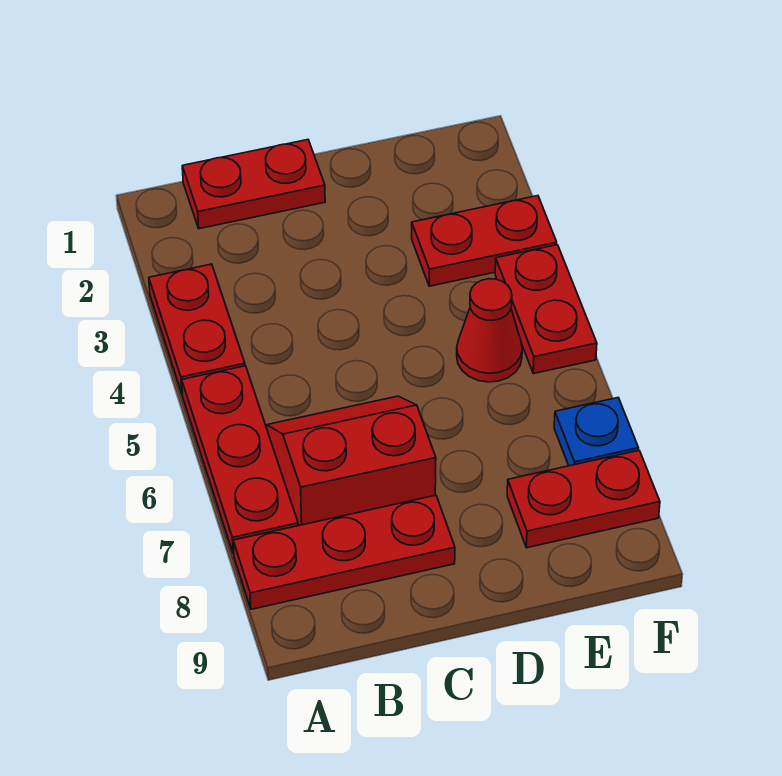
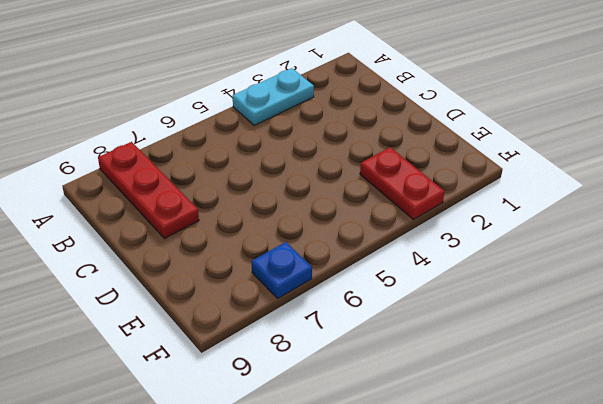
cyan 1x2 plate [233,68,314,125] -> red 1x2 plate [149,264,245,393]
none -> red 1x3 plate [182,366,298,554]
none -> red 1x2 plate [182,140,325,229]

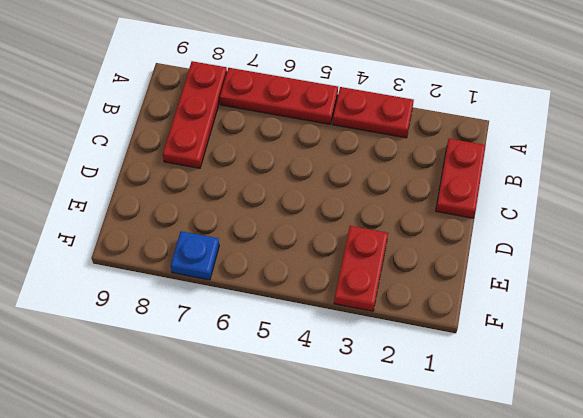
none -> red 2x2 slope [267,396,436,526]
none -> red 1x1 cone [457,279,522,382]

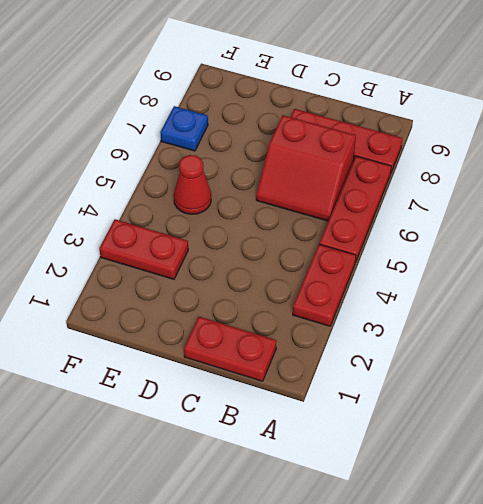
none -> red 1x2 plate [507,450,660,548]
none -> red 1x2 plate [495,245,597,374]

